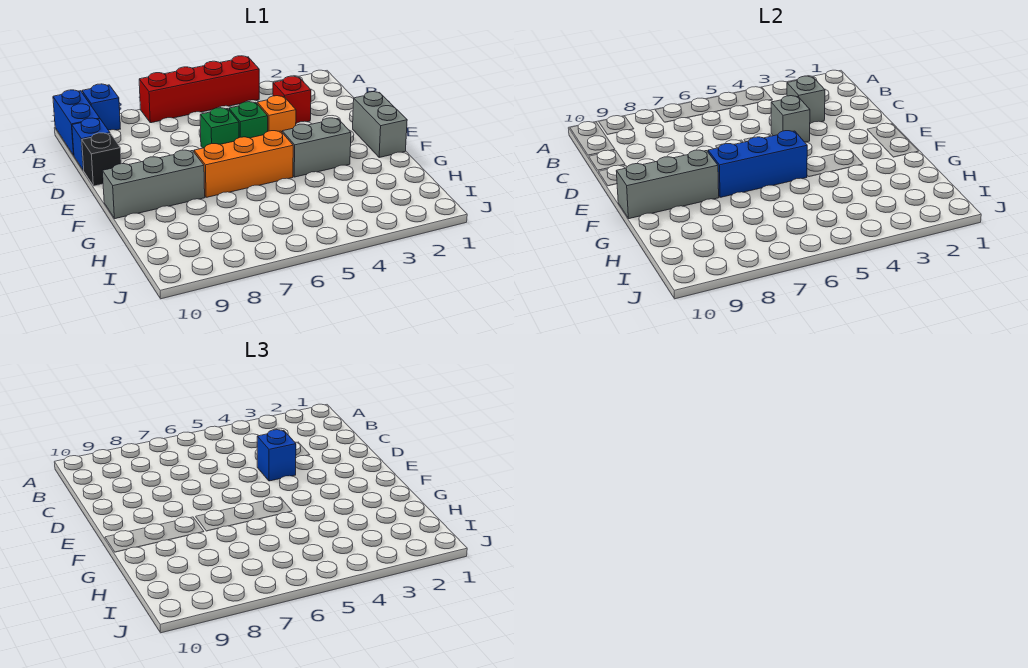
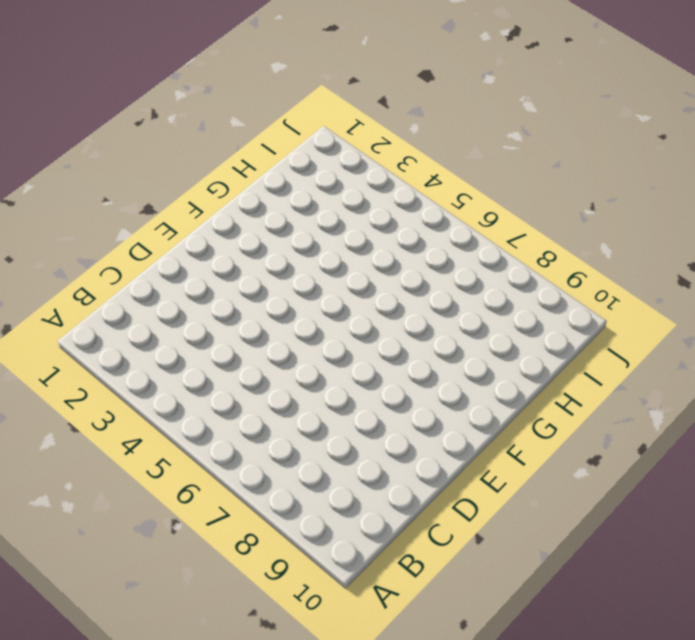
none -> red 1x4 brick [139,56,259,123]
none -> blue 1x1 brick [82,84,120,130]
none -> blue 1x2 brick [53,90,100,155]

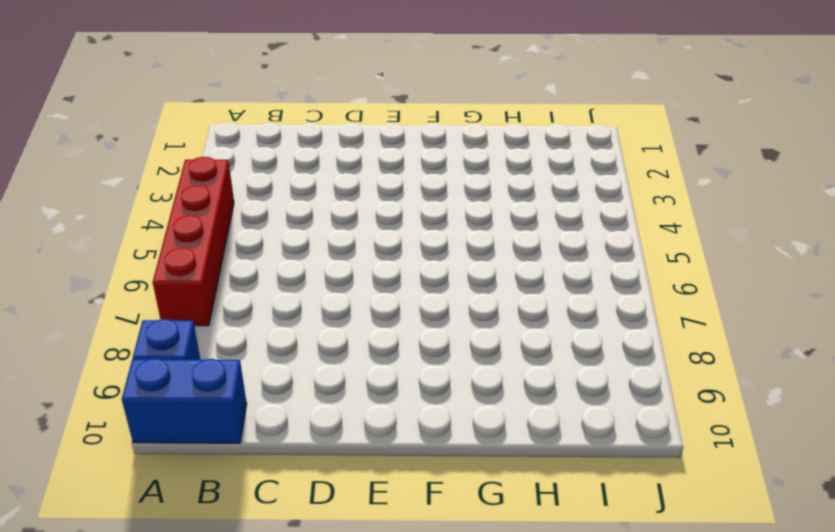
none -> red 1x1 brick [273,76,311,124]
none -> blue 1x1 brick [72,118,110,170]
none -> orange 1x1 brick [257,96,296,132]

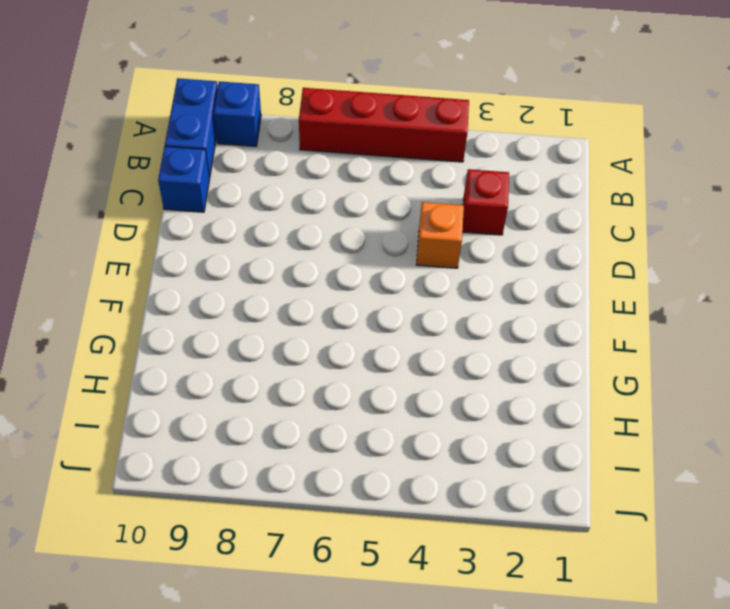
none -> green 1x1 brick [229,102,268,138]
none -> green 1x1 brick [200,108,239,148]
none -> black 1x1 brick [82,133,121,186]

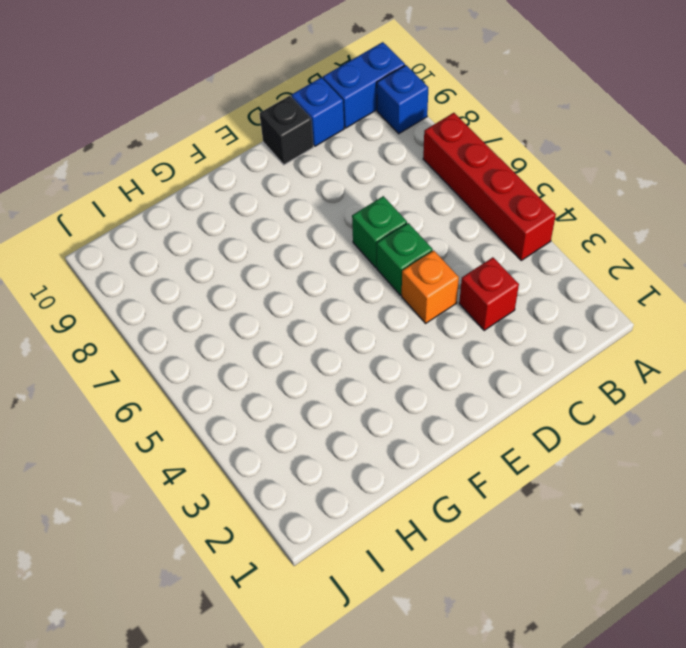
none -> grey 1x2 brick [353,92,407,157]
none -> grey 1x2 brick [282,118,351,177]
none -> orange 1x3 brick [194,131,293,197]

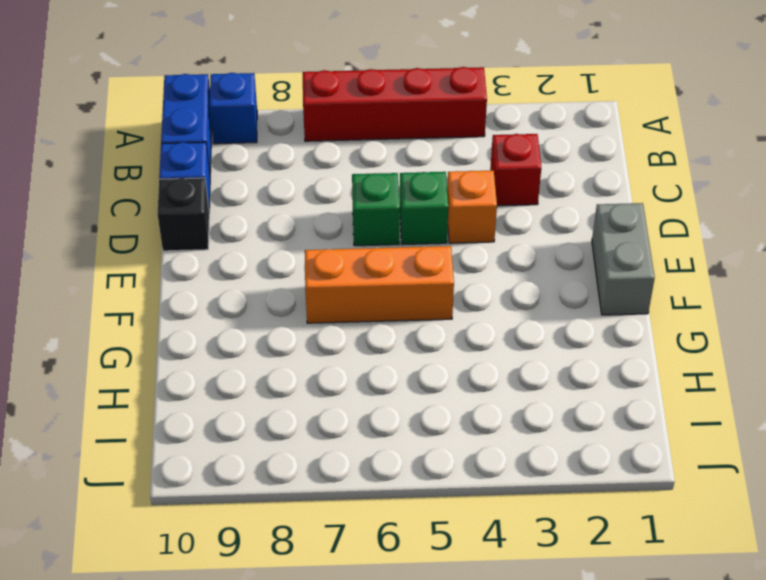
none -> grey 1x2 brick [282,118,351,177]
none -> grey 1x3 brick [102,150,205,219]
none -> grey 1x1 brick [787,76,825,124]

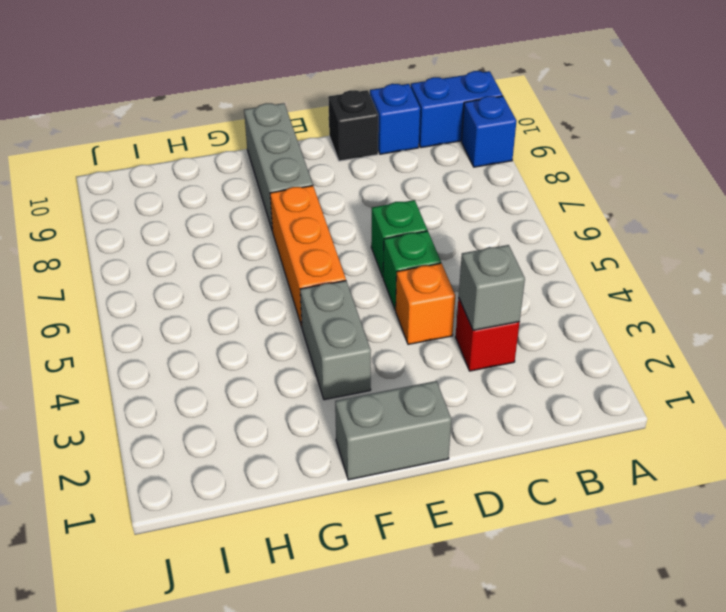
none -> red 1x4 brick [139,56,259,123]
none -> grey 1x1 brick [771,96,810,142]
none -> blue 1x3 brick [708,131,807,197]

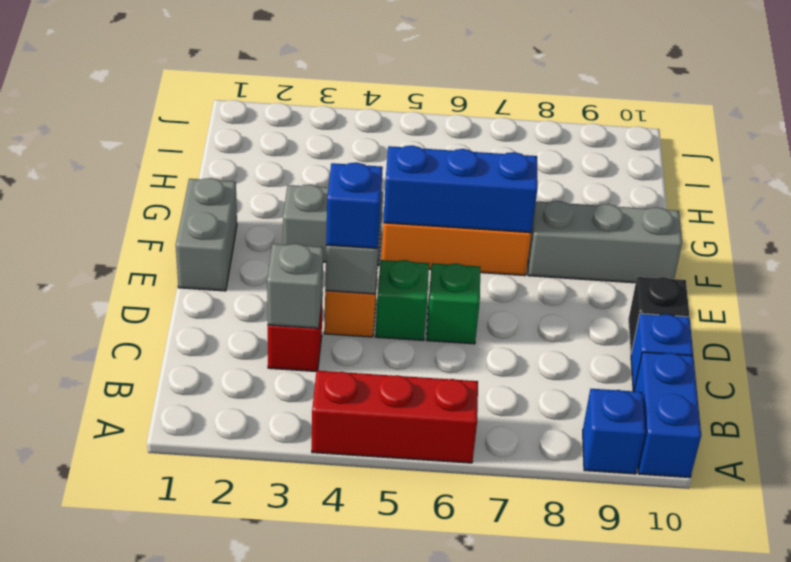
red 1x3 brick [312,371,478,463] -> red 1x4 brick [139,56,259,123]
none -> grey 1x3 brick [616,150,719,219]

